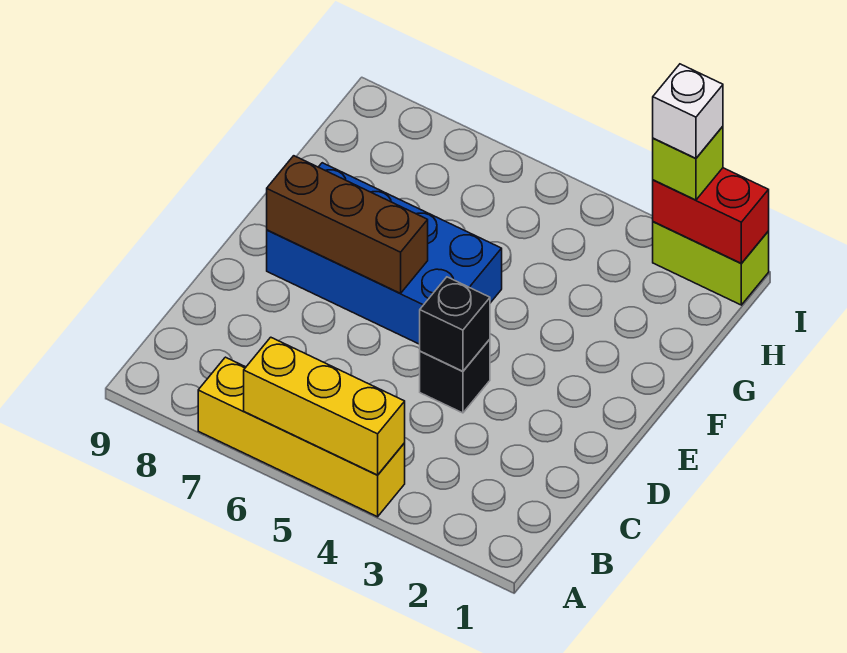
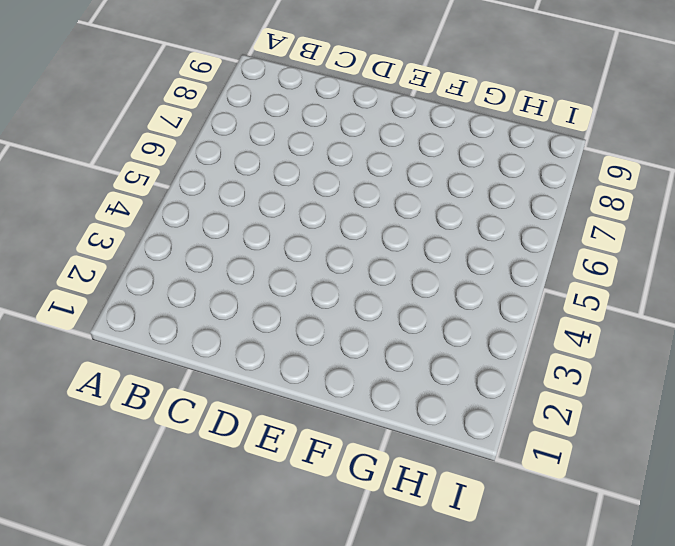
none -> yellow 1x4 brick [198,357,405,517]
none -> black 1x1 brick [420,339,490,413]

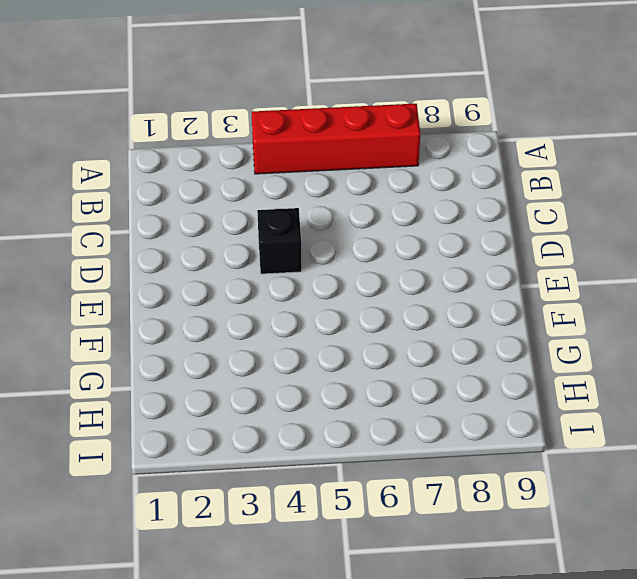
red 1x4 brick [252,104,420,174] -> yellow 1x4 brick [198,357,405,517]
none -> blue 2x4 brick [267,163,502,344]
none -> lime 1x2 brick [653,222,769,305]

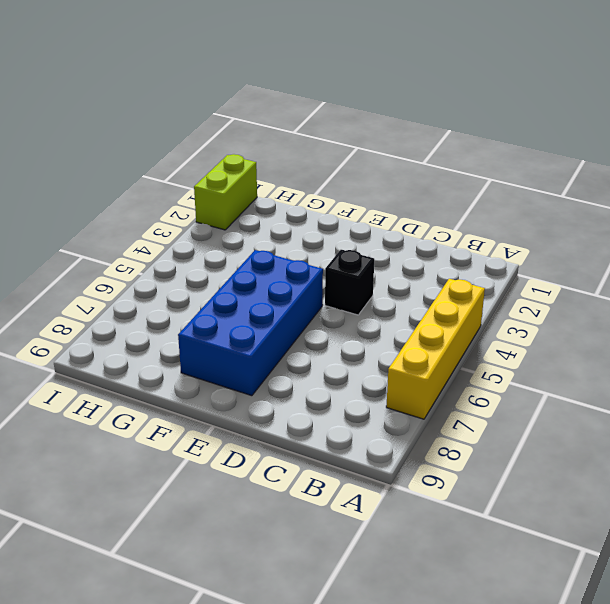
none -> yellow 1x3 brick [244,337,405,475]
none -> black 1x1 brick [420,277,490,371]

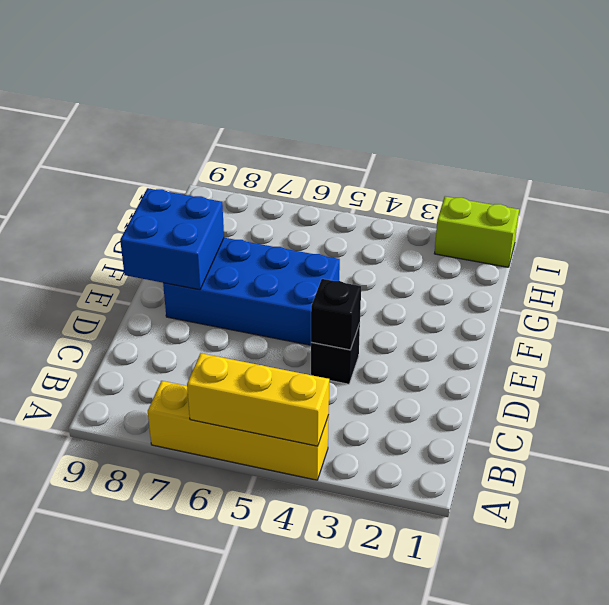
blue 2x2 brick [120,188,224,290] -> brown 1x3 brick [267,156,428,293]
none -> red 1x2 brick [653,168,769,263]
none -> lime 1x1 brick [653,126,723,200]

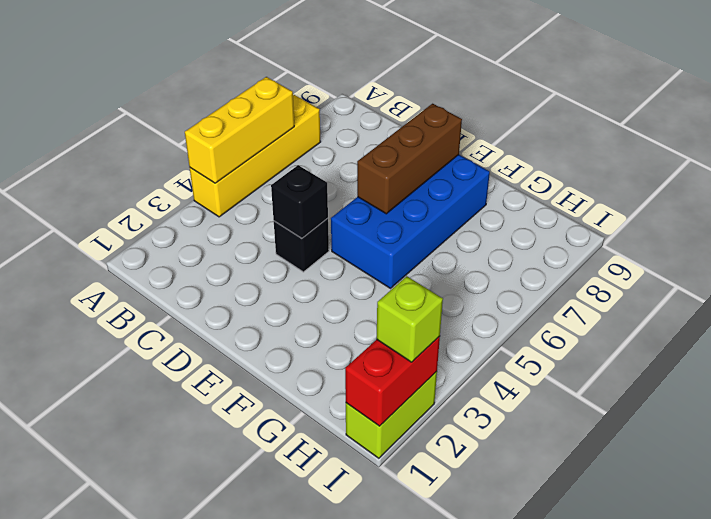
none -> white 1x1 brick [653,64,723,158]

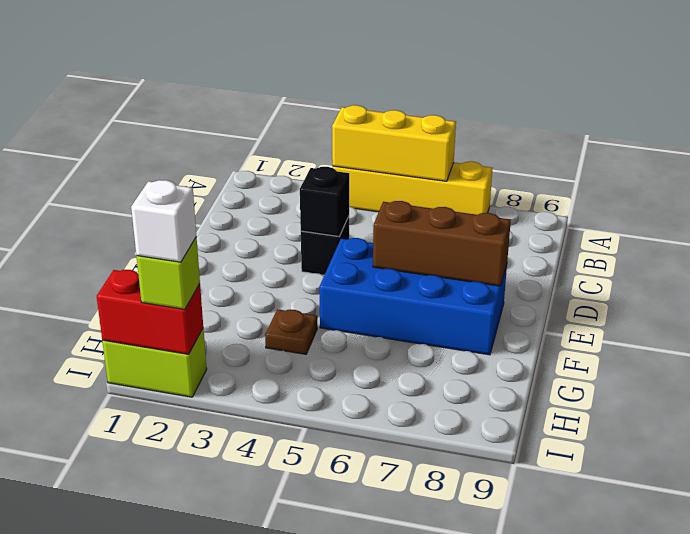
brown 1x1 plate [265,309,317,354] -> none

